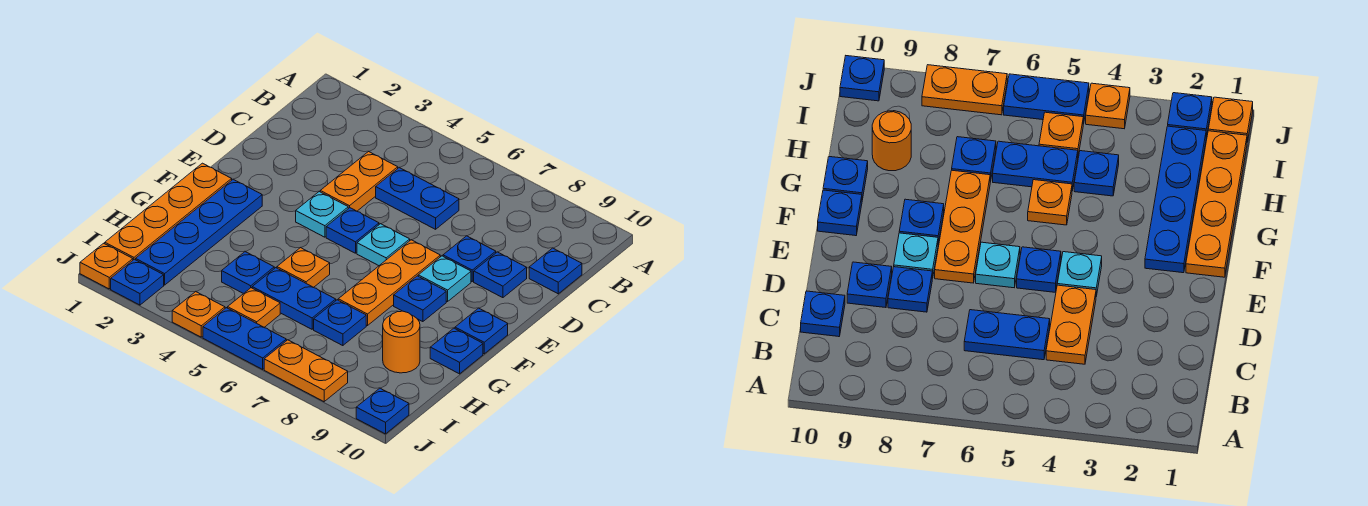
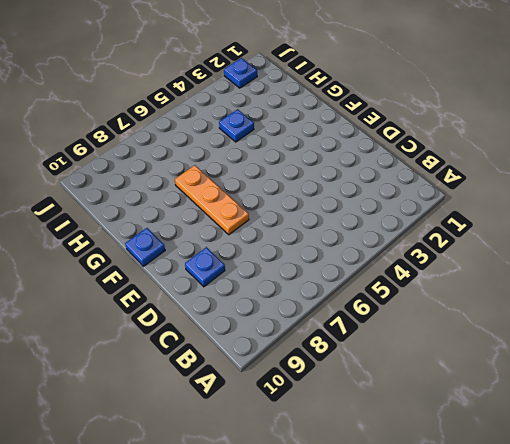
none -> orange 1x2 plate [320,151,398,211]
none -> blue 1x2 plate [376,168,459,229]
none -> blue 1x1 plate [529,248,582,294]

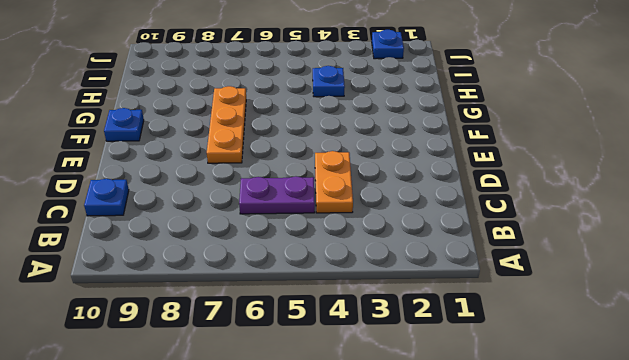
purple 1x2 plate [239,176,315,214] -> blue 1x2 plate [376,168,459,229]
none -> blue 1x1 plate [443,236,496,281]
none -> blue 1x1 plate [474,252,527,298]
none -> cyan 1x1 plate [296,191,348,237]

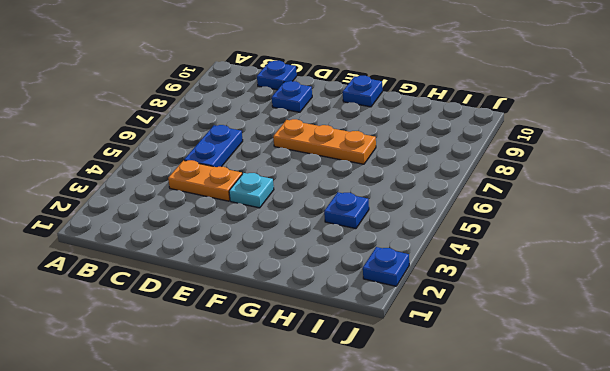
none -> blue 1x1 plate [443,236,496,281]
none -> blue 1x1 plate [326,208,379,253]
none -> cyan 1x1 plate [357,224,410,266]

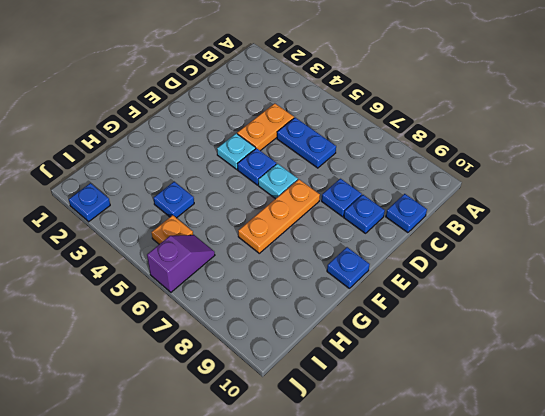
purple 1x2 slope [147,235,215,292] -> blue 1x2 plate [203,308,286,369]
none -> cyan 1x1 plate [418,256,471,302]
none -> orange 1x4 plate [105,163,232,260]
none -> blue 1x4 plate [136,179,262,285]

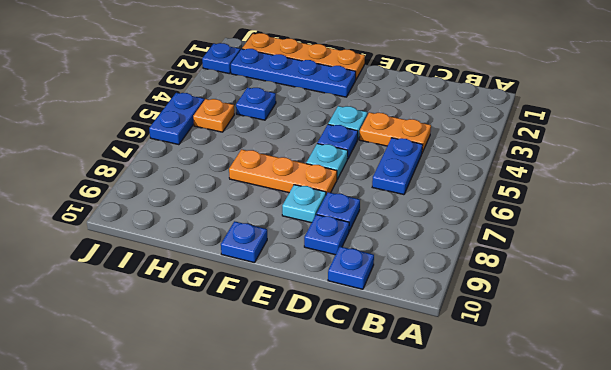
none -> blue 1x1 plate [394,276,446,322]
none -> orange 1x1 plate [277,248,330,287]
none -> blue 1x1 plate [430,328,483,374]

